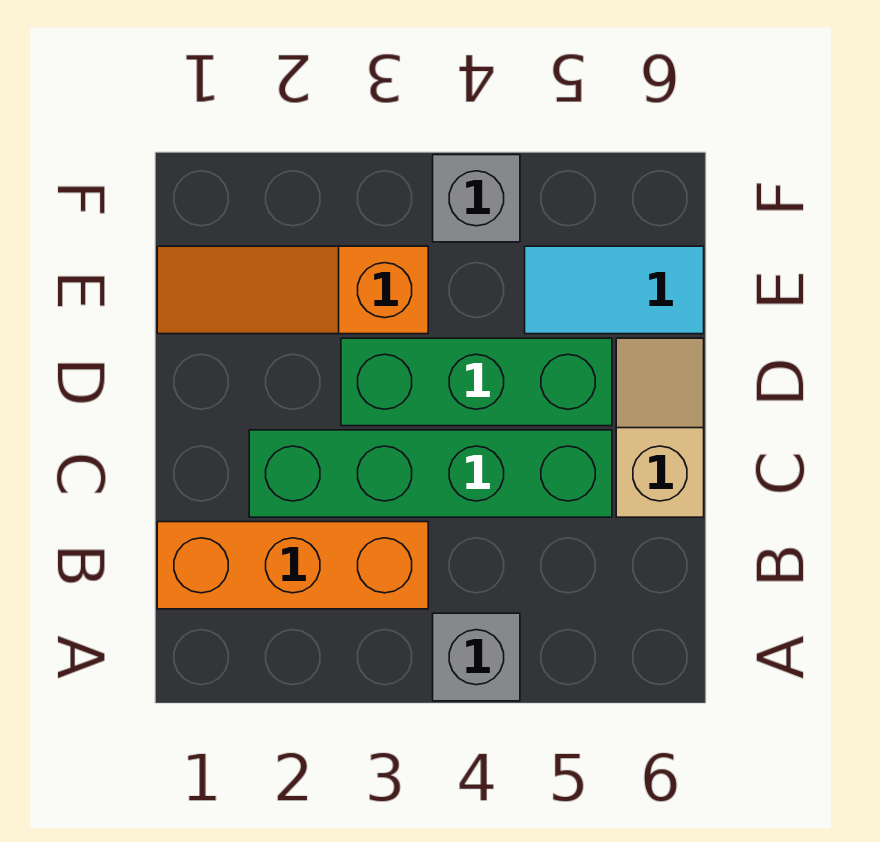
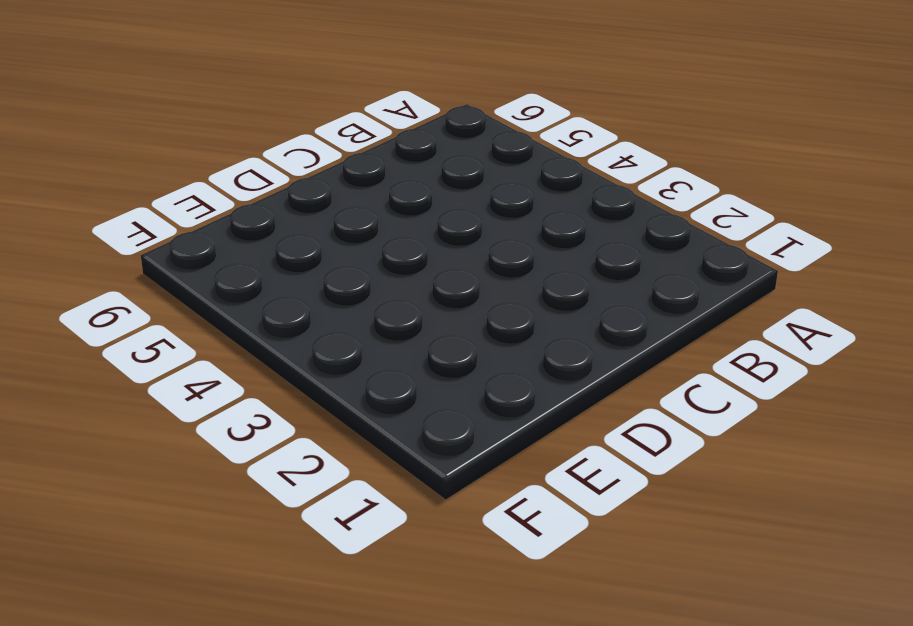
none -> grey 1x1 brick [433,613,520,701]
none -> orange 1x3 brick [157,522,428,609]

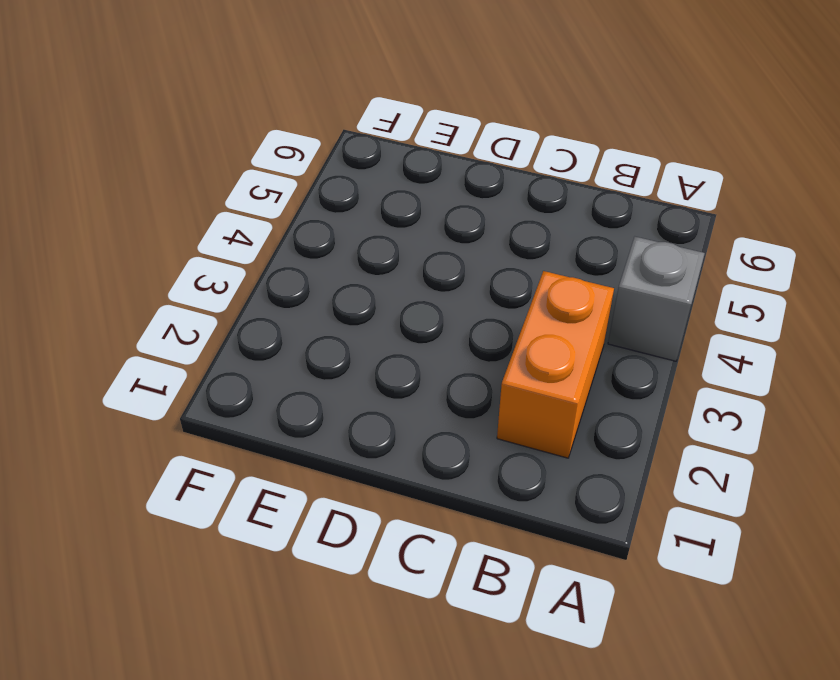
orange 1x2 brick [497,271,614,458] -> orange 1x3 brick [157,522,428,609]
none -> green 1x4 brick [249,430,612,517]
none -> tan 1x2 slope [616,338,704,517]

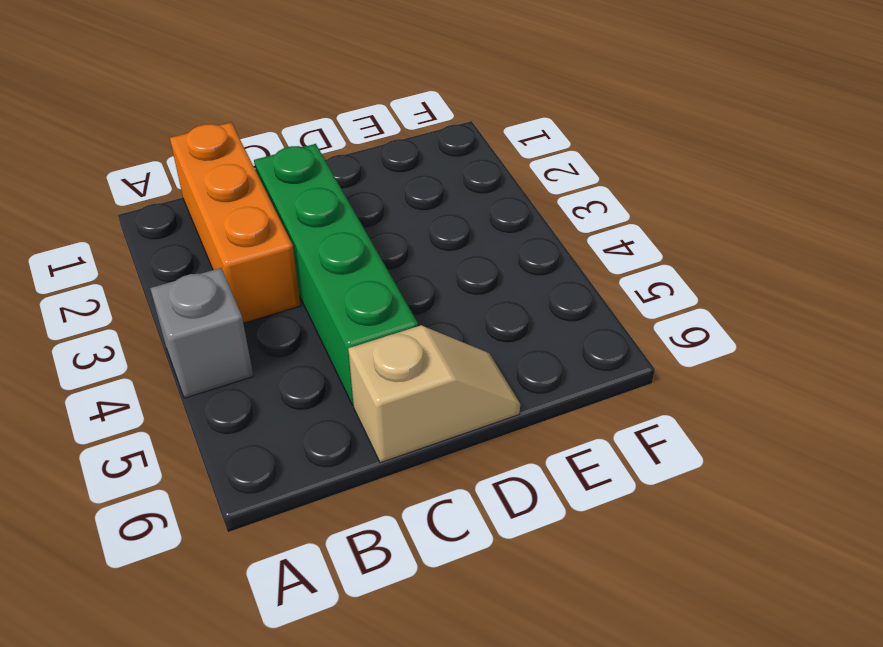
none -> green 1x3 brick [341,338,612,426]
none -> orange 1x3 slope [157,246,428,334]

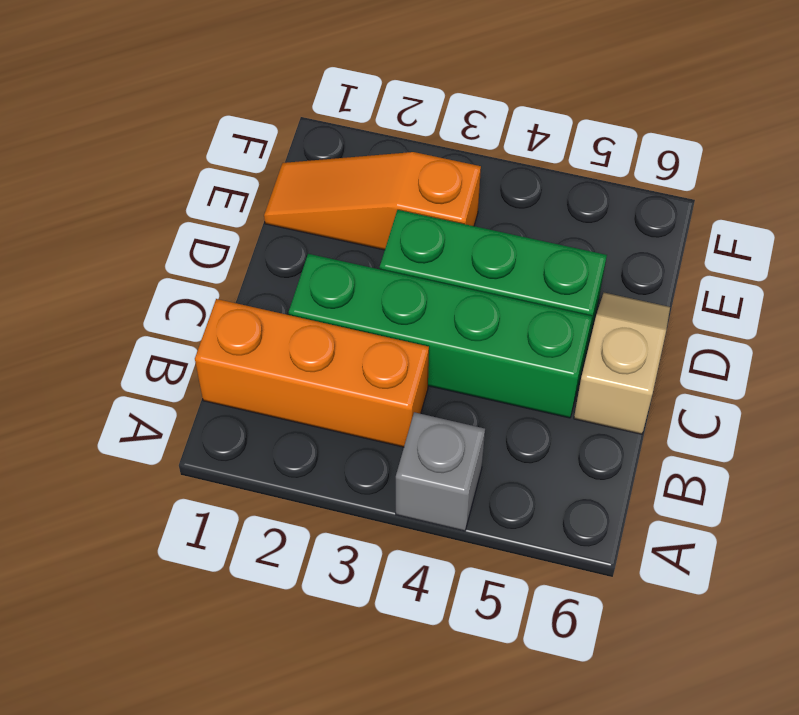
none -> cyan 1x2 tile [525,246,704,334]
none -> grey 1x1 brick [433,155,520,242]

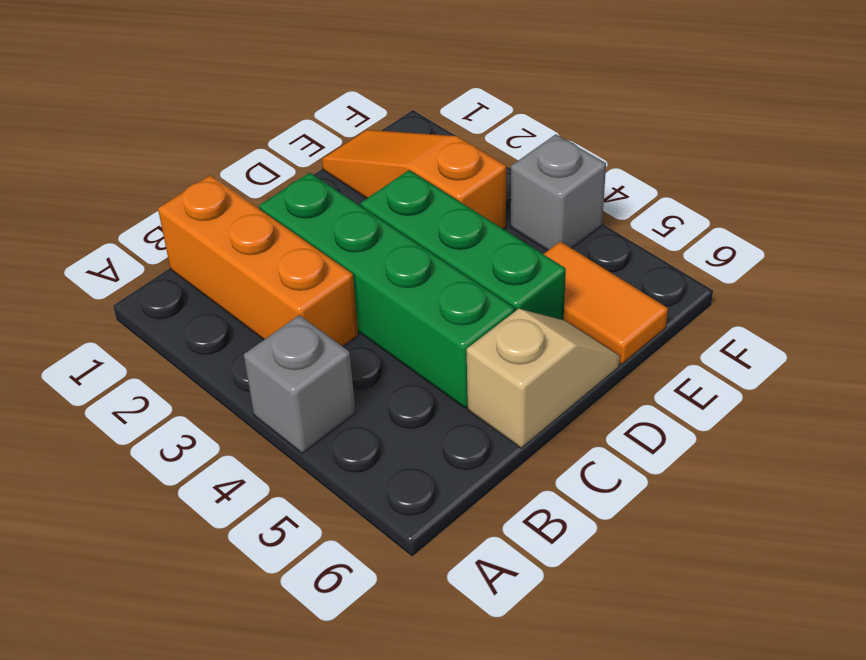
orange 1x2 tile [544,242,668,365] -> cyan 1x2 tile [525,246,704,334]

